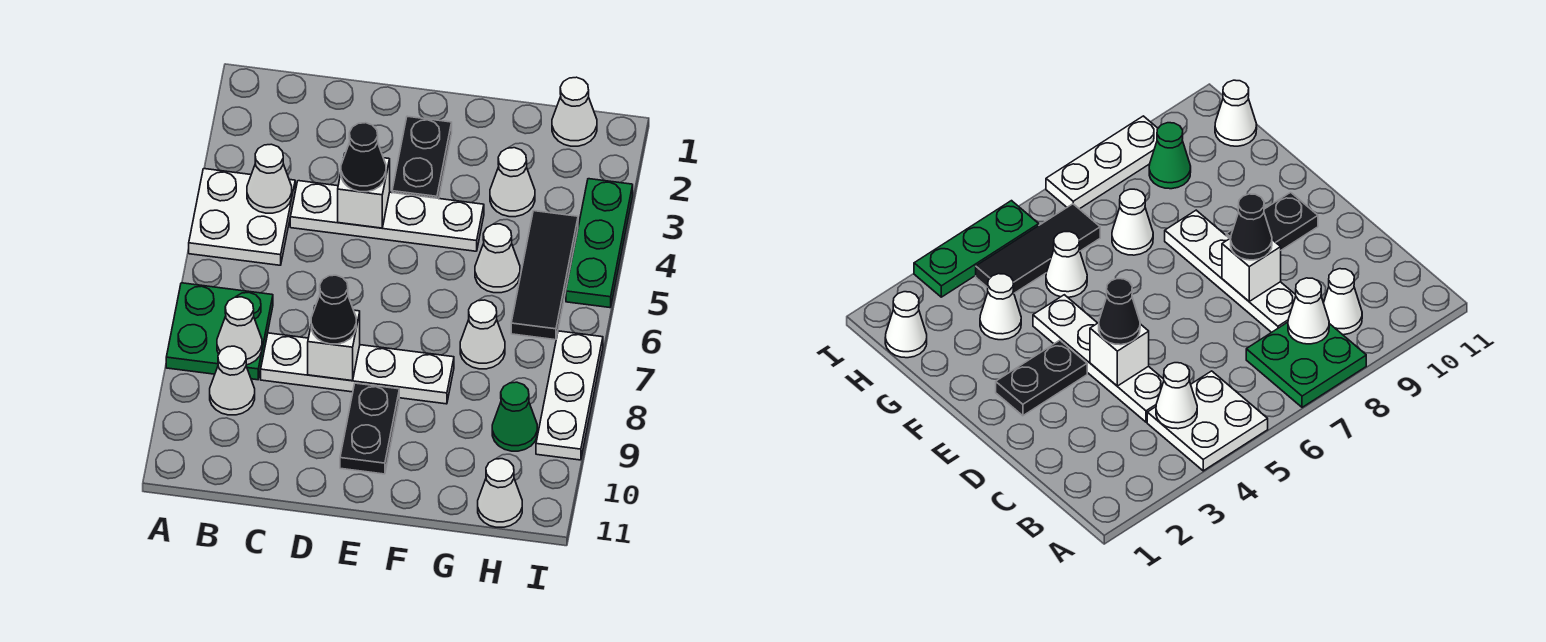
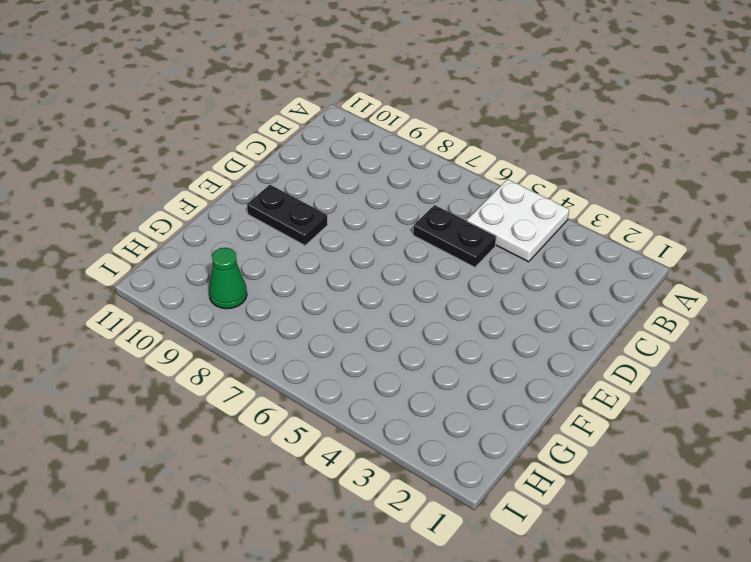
black 1x2 plate [413,205,496,267] -> black 1x2 plate moved to [392,116,452,199]
none -> green 2x2 plate [166,283,273,380]
none -> white 1x1 cone [210,346,255,415]
none -> white 1x4 plate [290,181,484,251]

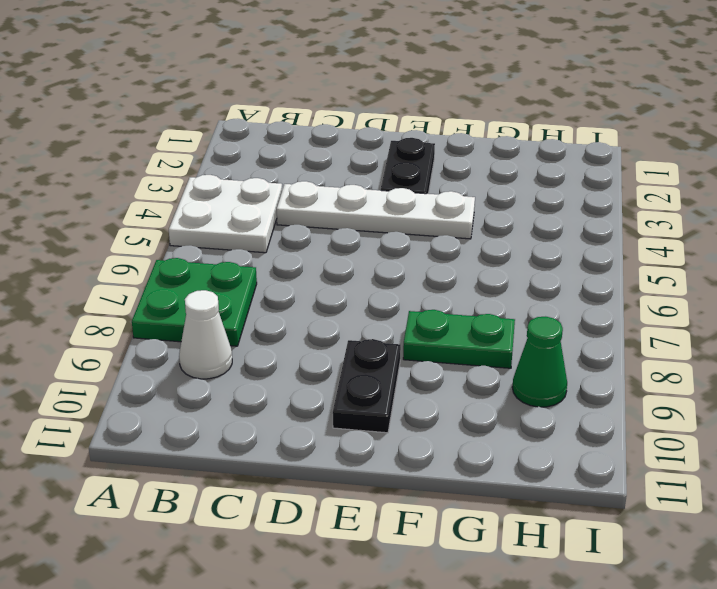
green 1x2 plate [403,310,515,368] -> white 1x4 plate [261,333,454,404]
none -> white 1x1 cone [490,148,535,217]
none -> white 1x1 cone [475,224,520,293]
none -> white 1x1 cone [460,300,505,369]

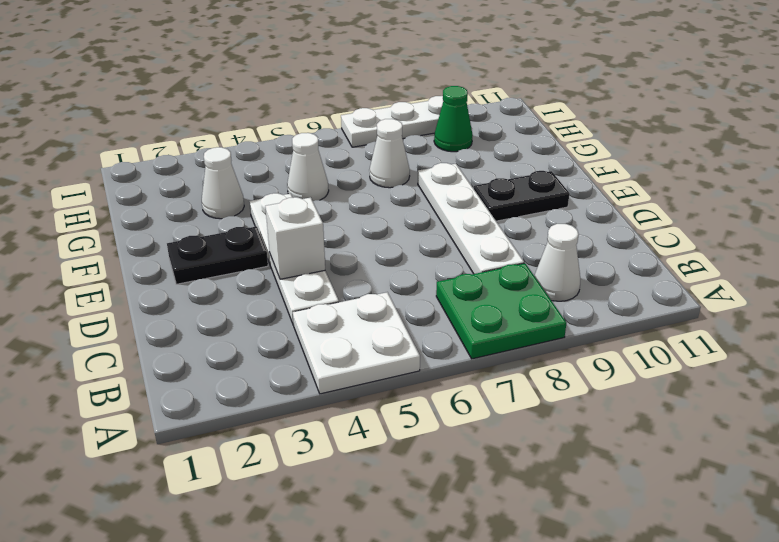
none -> white 1x1 cone [552,77,597,146]
none -> black 1x3 tile [511,211,578,340]
none -> white 1x1 cone [478,459,522,527]

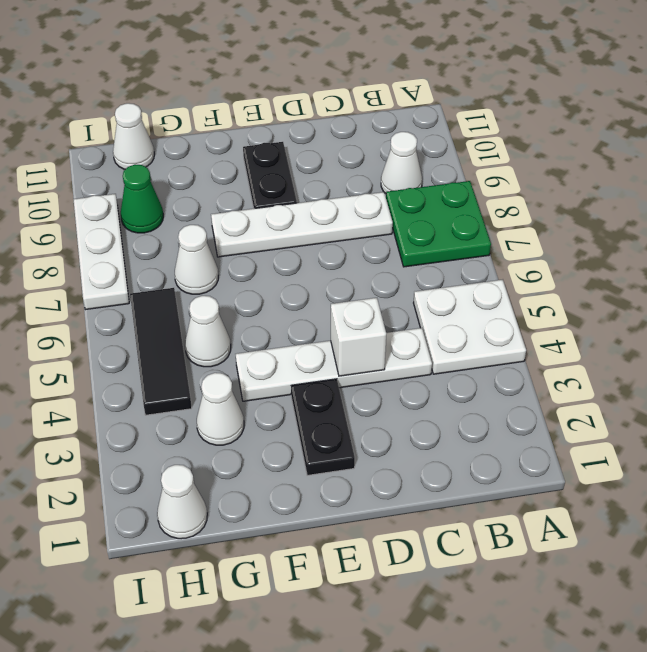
none -> green 1x3 plate [566,179,633,308]
none -> white 1x1 cone [247,144,292,213]
none -> white 1x1 cone [217,297,262,365]

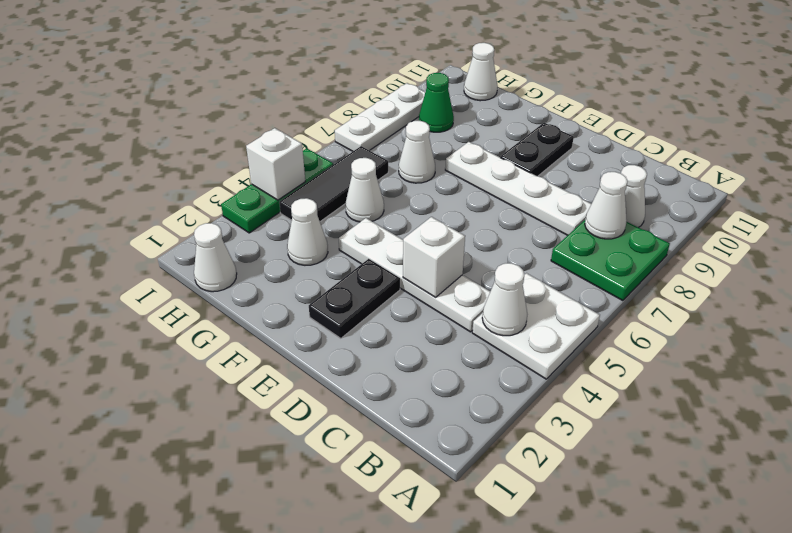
white 1x1 brick [246,128,305,200] -> white 1x1 brick moved to [308,305,360,381]
none -> black 1x1 cone [341,123,386,192]
none -> black 1x1 cone [311,275,356,344]

